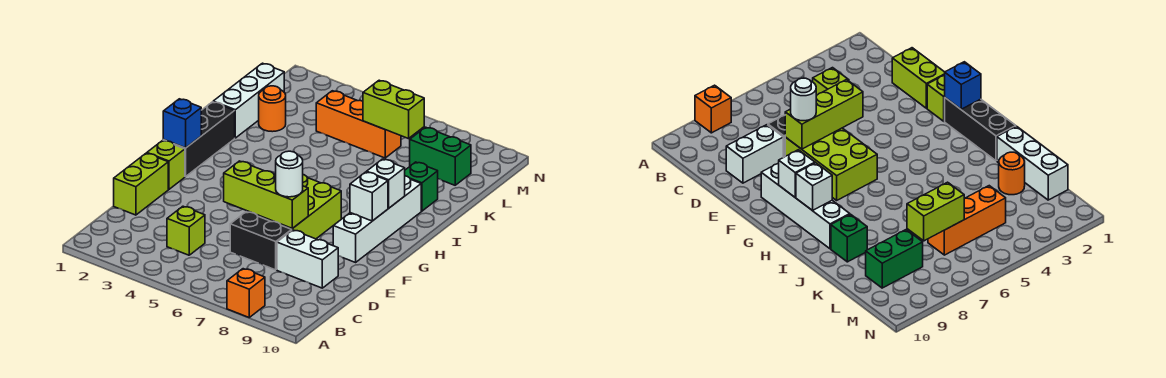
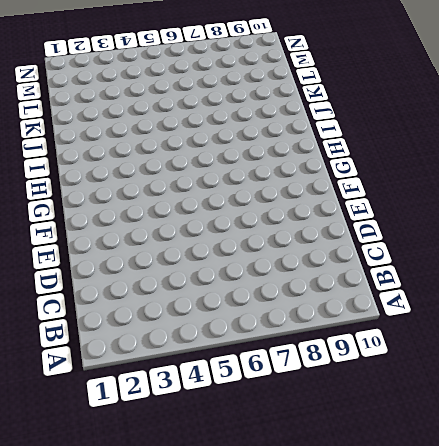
none -> orange 1x1 brick [227,269,265,317]
none -> lime 1x1 brick [167,206,205,255]
none -> lime 1x2 brick [114,153,168,215]

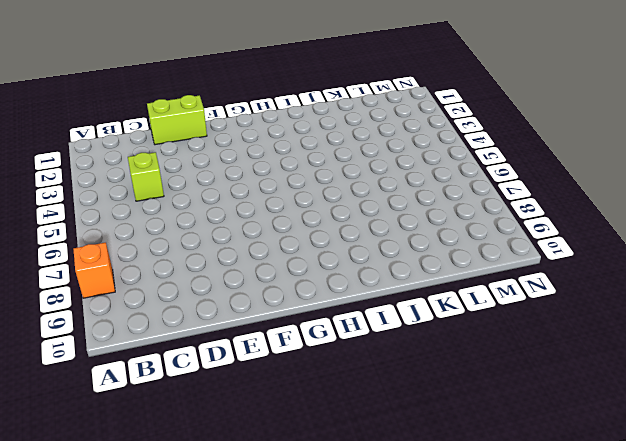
none -> black 1x2 brick [230,212,292,270]
none -> white 1x2 brick [277,230,338,288]
none -> lime 2x3 brick [247,175,341,239]

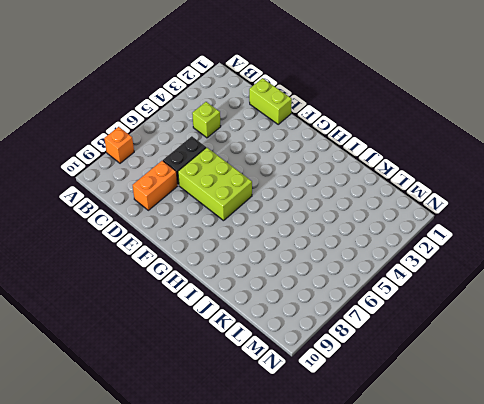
orange 1x2 brick [133,161,178,210] -> white 1x2 brick [277,230,338,288]
none -> lime 1x1 brick [147,140,185,189]
none -> white 1x4 brick [333,176,421,262]
none -> black 1x3 brick [163,102,235,177]

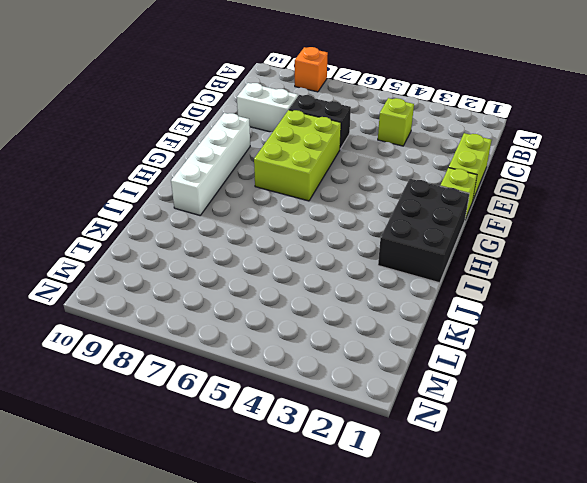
black 2x3 brick [378,179,469,283] -> black 1x3 brick [163,102,235,177]
none -> white 1x3 brick [213,63,284,138]
none -> green 1x1 brick [405,162,438,211]
none -> orange 1x1 round brick [259,86,286,132]

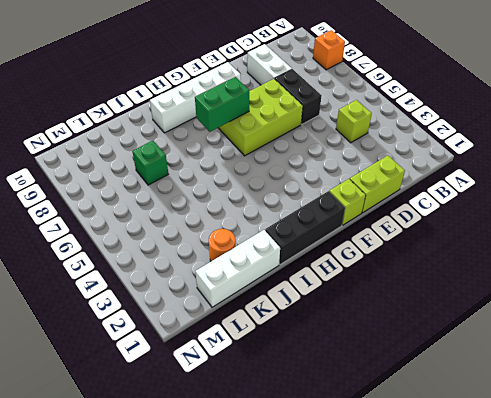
green 1x2 brick [195,77,249,132] -> green 1x2 brick turned to [410,127,471,185]
green 1x1 brick [132,141,168,185] -> green 1x1 brick moved to [405,162,438,211]
none -> orange 1x3 brick [316,91,401,158]
none -> lime 1x3 brick [224,161,308,228]
none -> blue 1x1 brick [163,99,201,148]

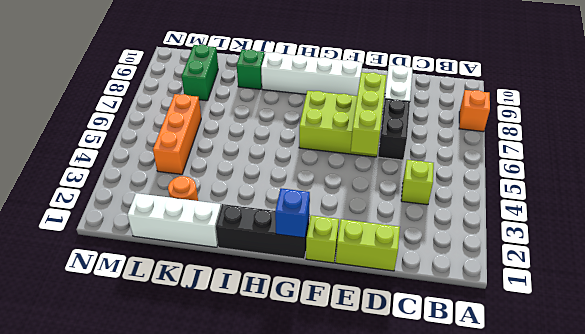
none -> white 1x1 brick [350,172,388,221]
none -> white 1x1 brick [367,159,405,208]
none -> lime 1x2 brick [363,80,424,139]

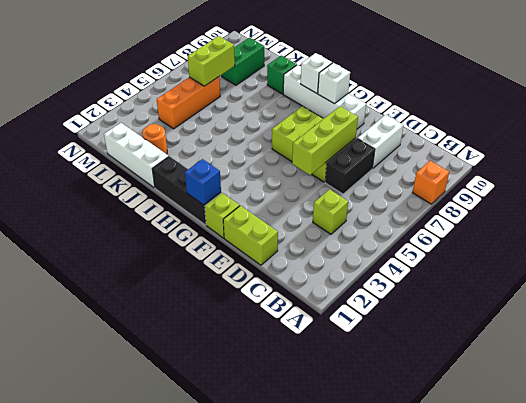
none -> white 1x1 round brick [276,151,303,197]

